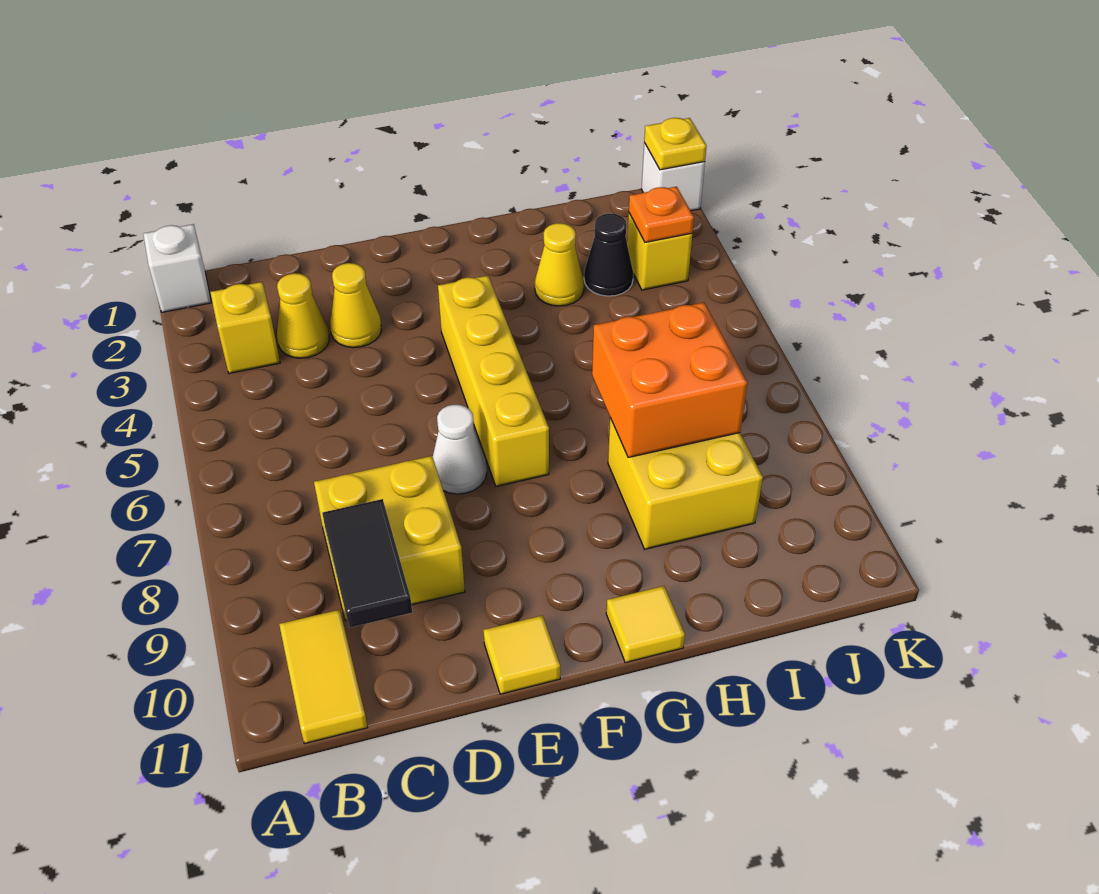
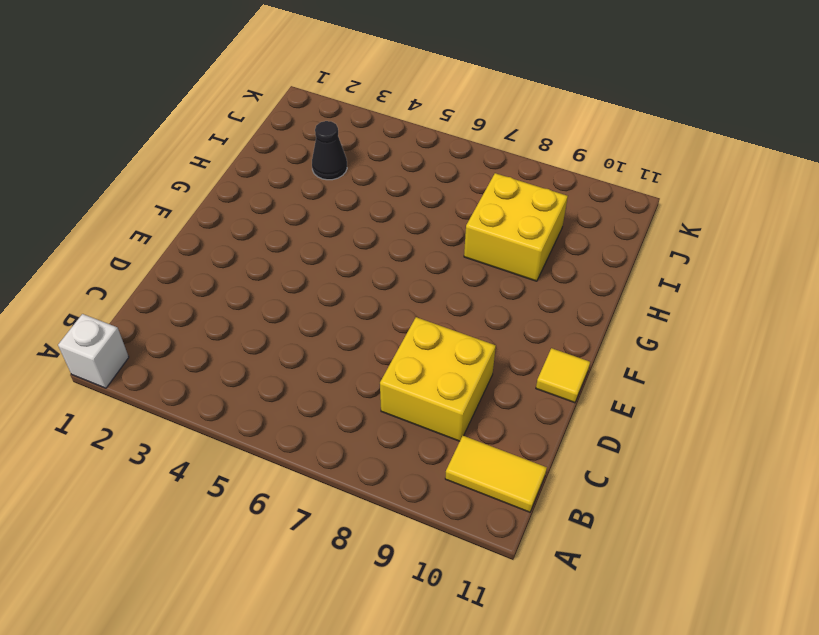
none -> yellow 1x1 brick [210,282,280,373]
none -> yellow 1x1 cone [277,273,329,358]
none -> yellow 1x1 cone [330,263,381,348]

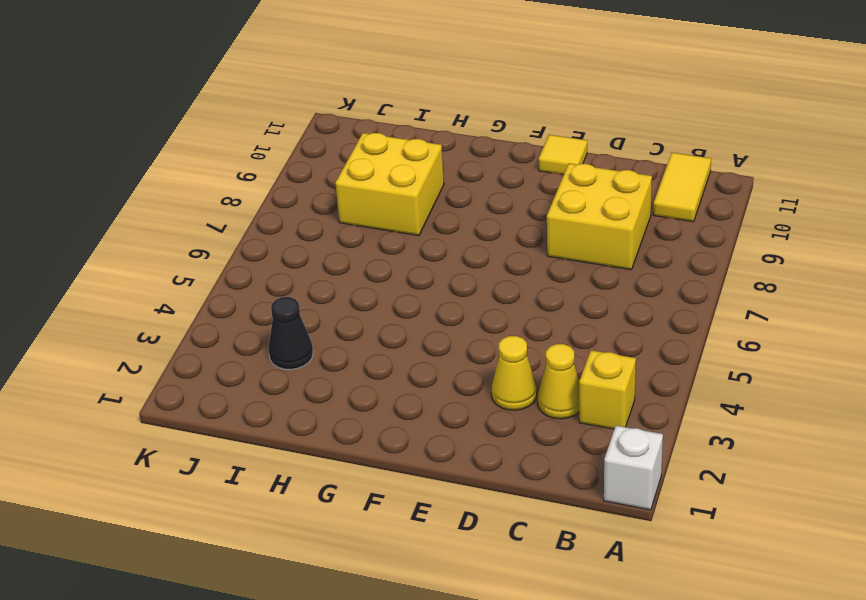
none -> white 1x1 cone [433,405,487,494]
none -> yellow 1x4 brick [438,276,549,486]
none -> yellow 1x1 tile [606,586,685,663]

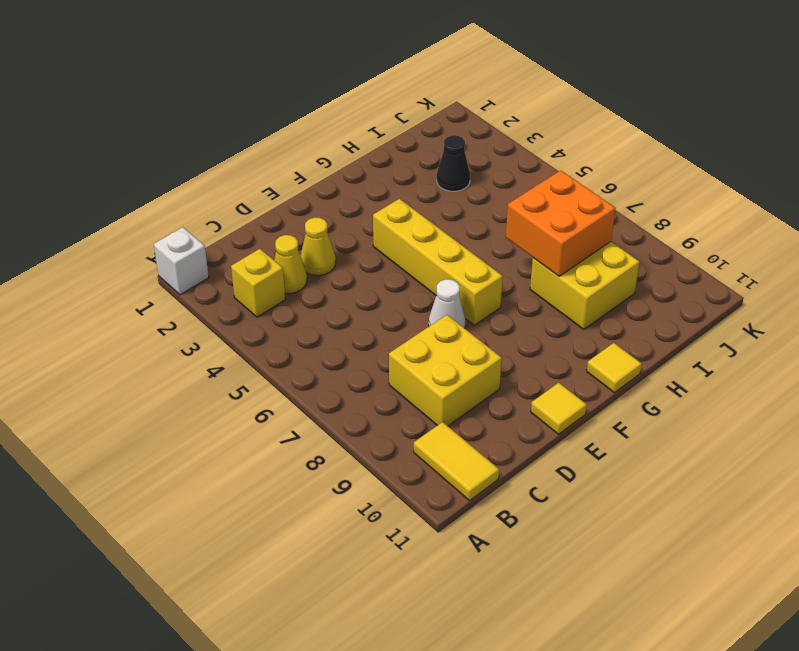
none -> yellow 1x1 cone [535,223,584,306]
none -> yellow 1x1 brick [627,213,692,290]
none -> white 1x1 brick [641,143,705,211]

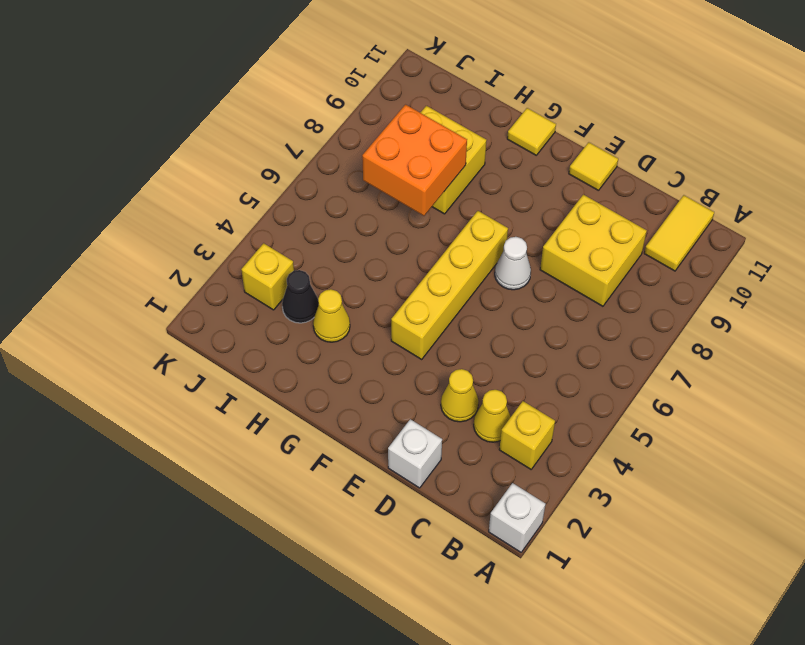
white 1x1 brick [388,419,442,488] -> white 1x1 brick moved to [641,143,705,211]
none -> black 1x2 tile [322,499,412,627]
none -> orange 1x1 plate [629,187,694,242]
none -> yellow 1x1 plate [644,118,707,170]

